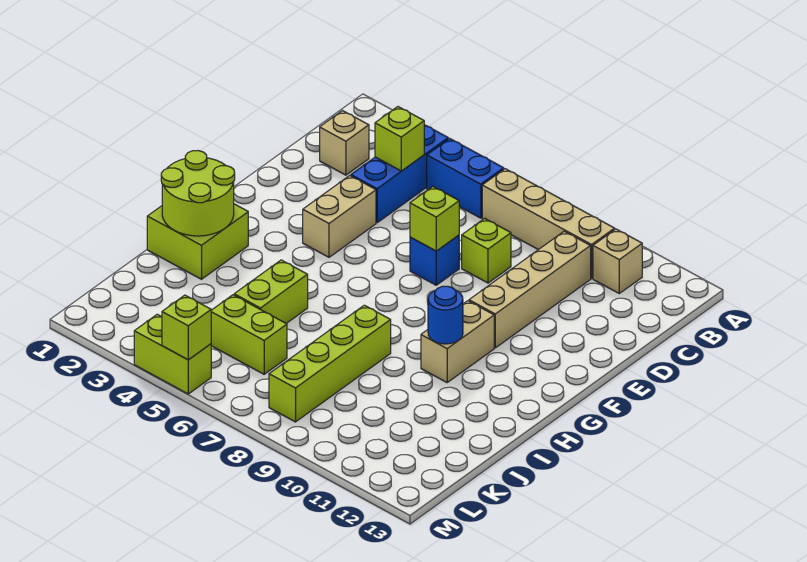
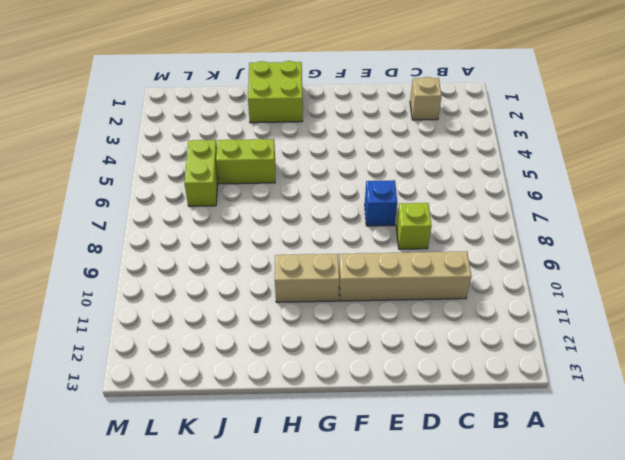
none -> blue 1x3 brick [351,125,448,222]
none -> blue 1x2 brick [427,139,504,218]
none -> tan 1x4 brick [482,169,615,278]

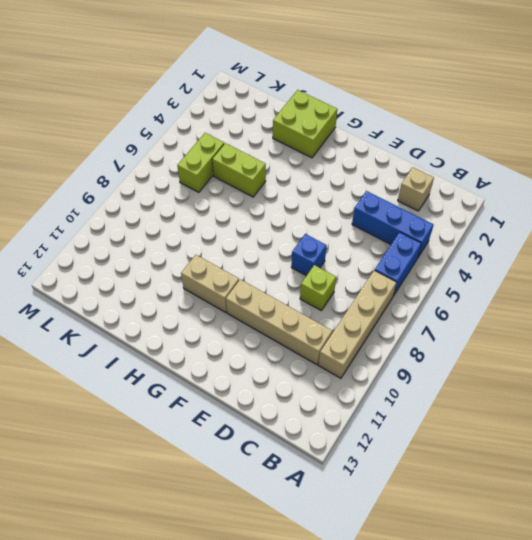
none -> tan 1x1 brick [593,229,642,293]
none -> tan 1x2 brick [303,176,376,257]
none -> lime 1x4 brick [269,305,391,422]

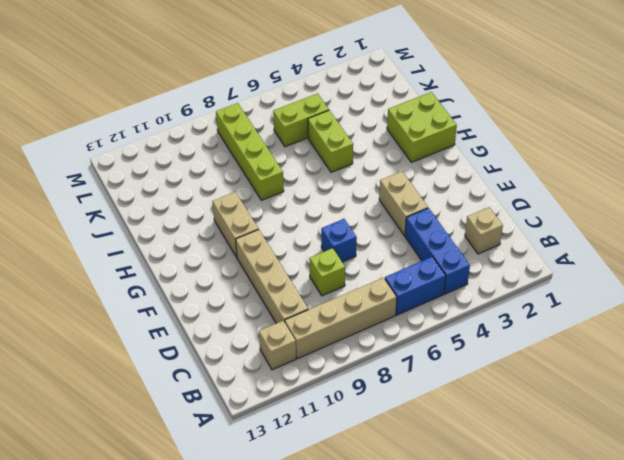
none -> lime 1x2 brick [134,314,211,394]
none -> lime 1x1 brick [375,107,424,171]
none -> lime 1x1 brick [410,187,459,251]

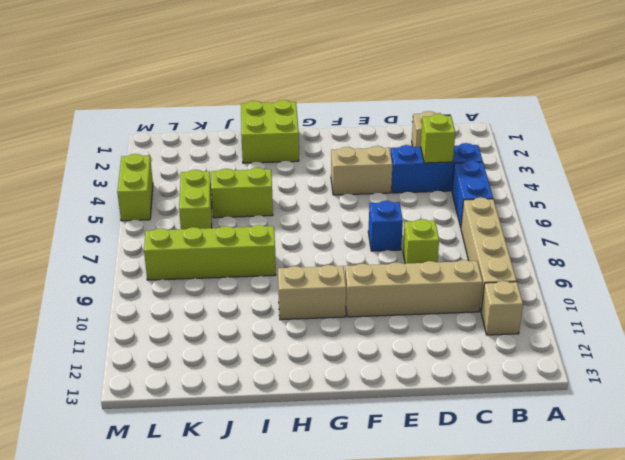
none -> lime 1x1 brick [410,187,459,251]
none -> lime 2x2 round brick [161,151,235,236]
none -> blue 1x1 round brick [428,286,463,344]

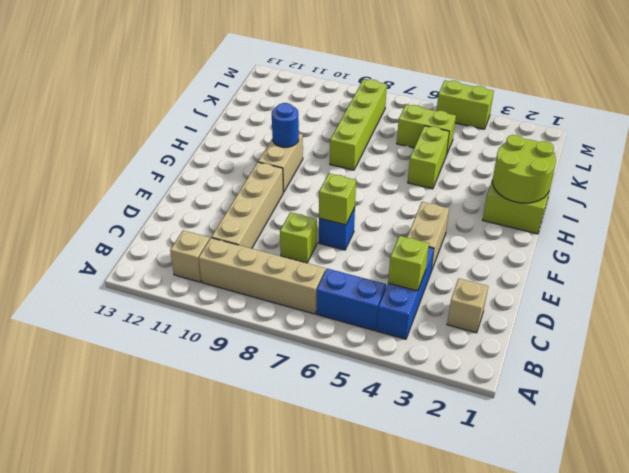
none -> lime 1x1 brick [162,295,211,360]

